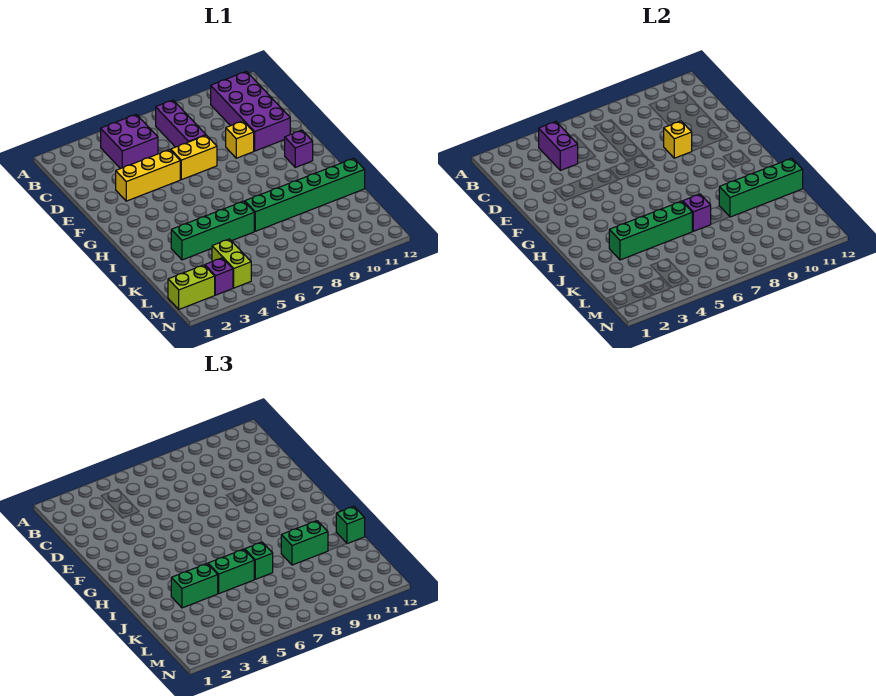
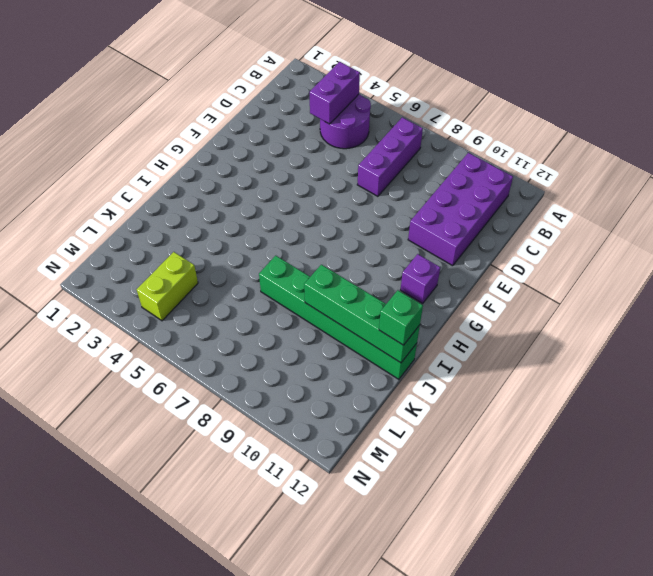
purple 2x2 round brick [320,94,371,149] -> purple 2x2 brick [101,114,158,169]
none -> yellow 1x3 brick [116,150,180,201]
none -> yellow 1x2 brick [171,135,217,180]
none -> yellow 1x1 brick [226,121,254,158]

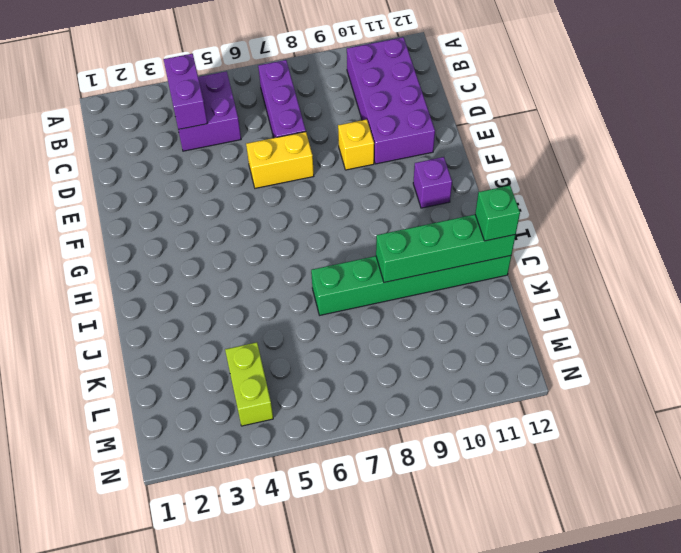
none -> yellow 1x3 brick [116,150,180,201]
none -> green 1x4 brick [171,201,254,260]
none -> lime 1x2 brick [168,265,215,309]

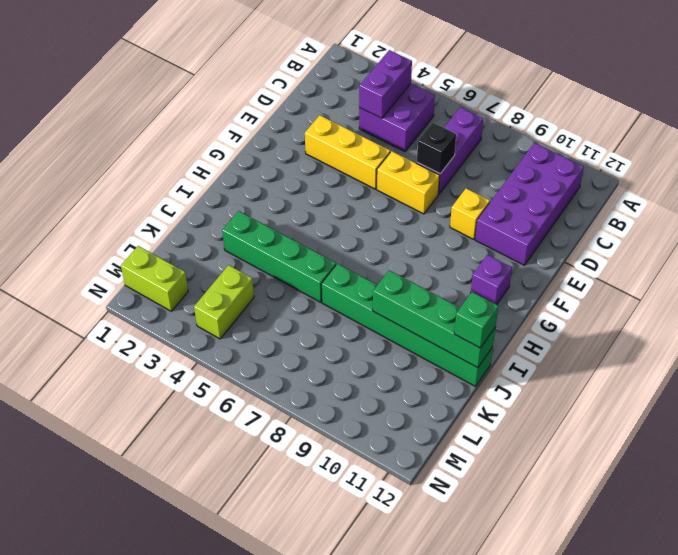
black 1x1 brick [417,122,456,174] -> none
none -> purple 1x1 brick [205,258,233,295]
none -> yellow 1x1 brick [664,121,692,158]
none -> green 1x4 brick [609,201,692,260]

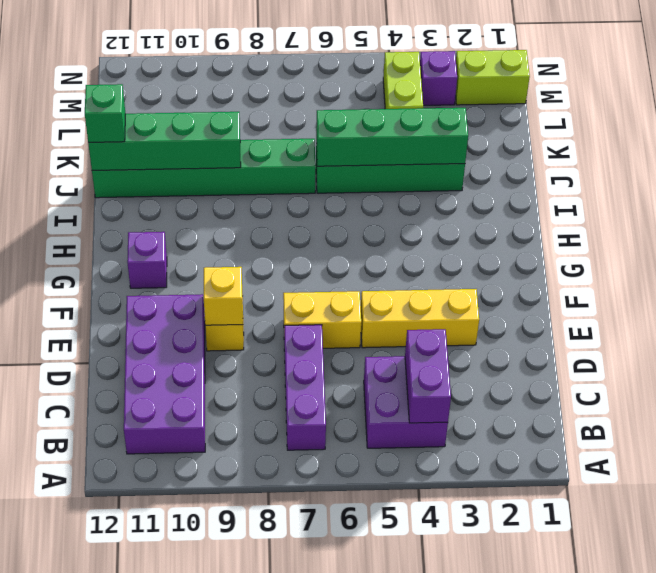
none -> purple 1x1 brick [683,194,711,231]
none -> green 1x2 brick [171,564,218,608]
none -> green 1x2 brick [208,549,254,593]

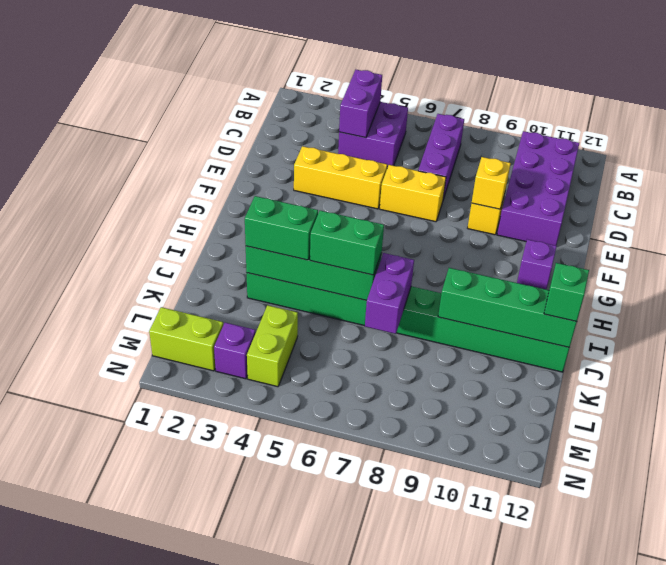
purple 1x2 brick [365,253,414,334] -> purple 1x1 brick [683,194,711,231]
none -> green 1x1 brick [245,542,273,579]
none -> green 1x2 brick [281,521,328,565]

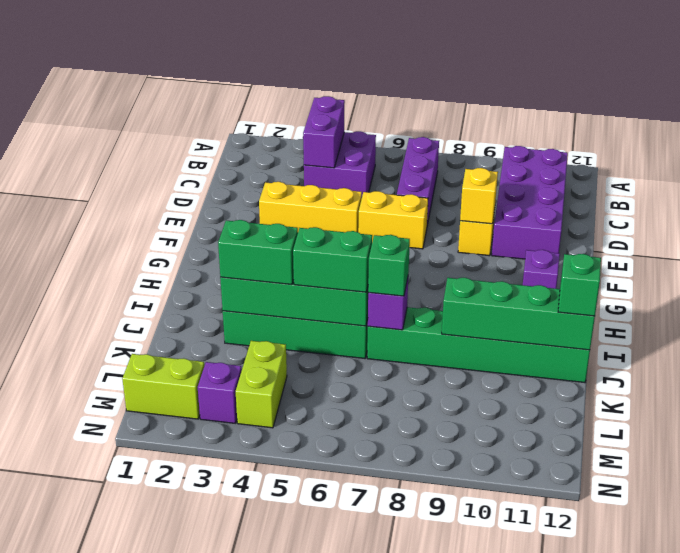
none -> green 1x2 brick [281,521,328,565]

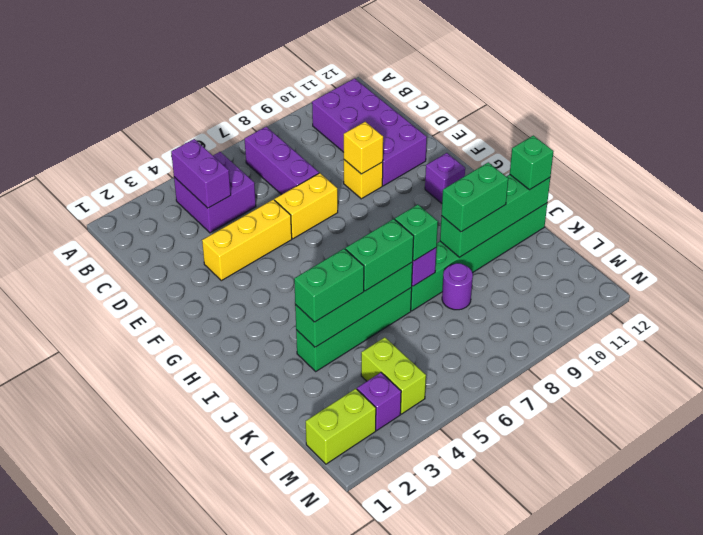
purple 1x1 round brick [442,263,473,310] -> none

